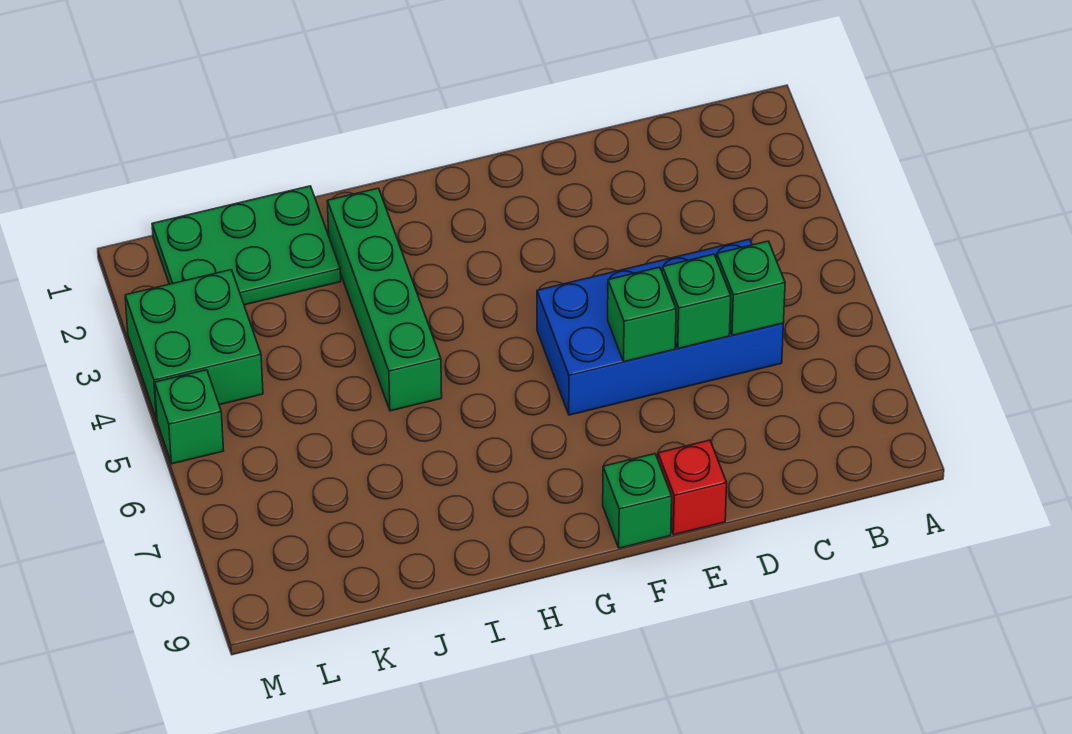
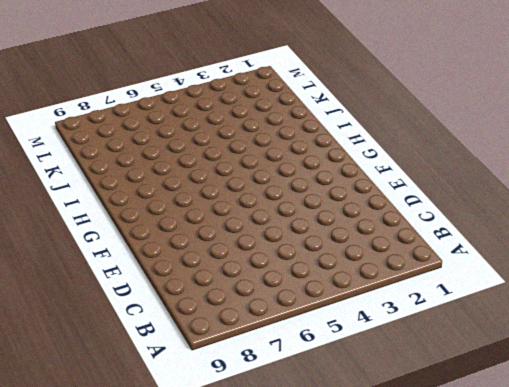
none -> blue 2x4 brick [537,239,783,415]
none -> red 1x1 brick [658,440,727,535]

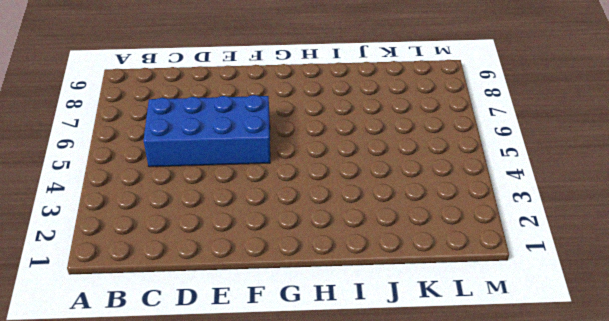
none -> red 1x1 brick [658,440,727,535]
none -> green 1x1 brick [603,454,672,548]

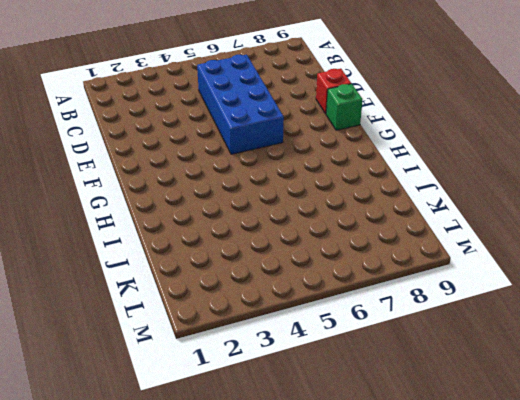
none -> green 1x4 brick [327,188,442,411]
none -> green 2x3 plate [152,186,341,305]

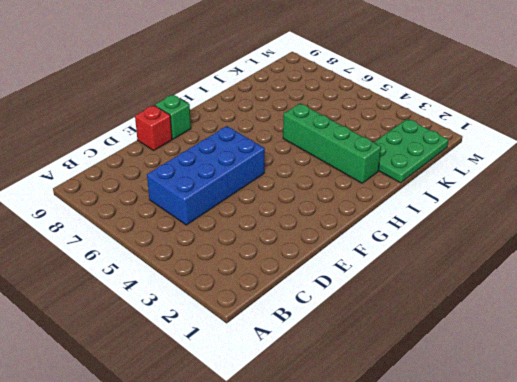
none -> green 2x2 brick [125,270,263,419]
none -> green 1x1 brick [155,370,224,464]

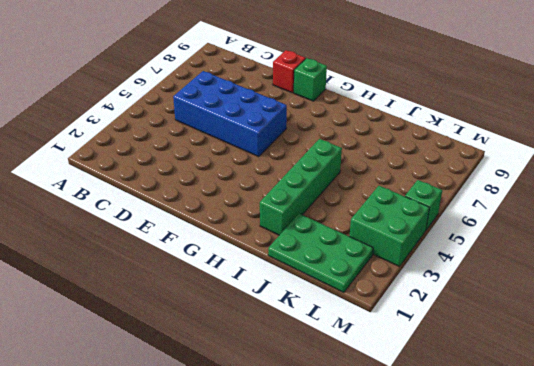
none -> green 1x1 brick [717,241,785,335]
none -> green 1x1 brick [662,254,731,348]

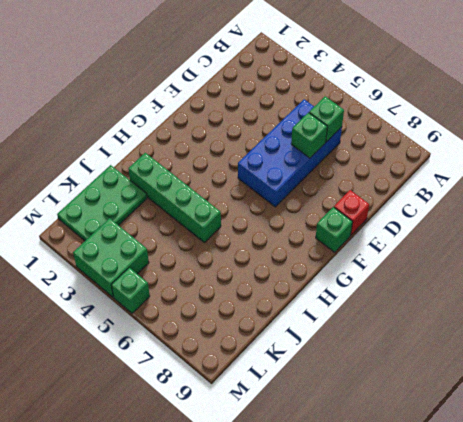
none -> green 1x1 brick [608,267,676,362]

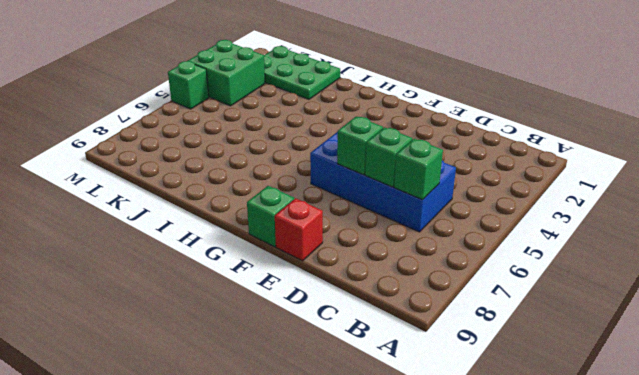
none -> green 1x4 brick [327,188,442,411]

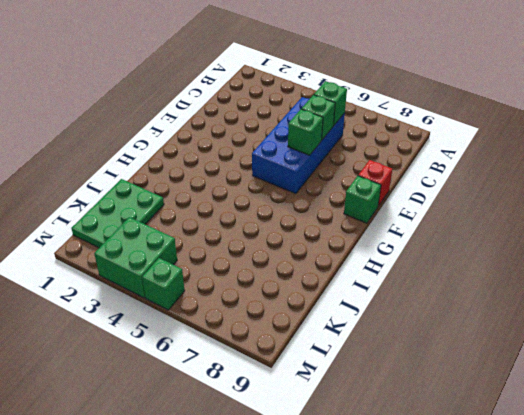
none -> green 1x4 brick [327,188,442,411]

